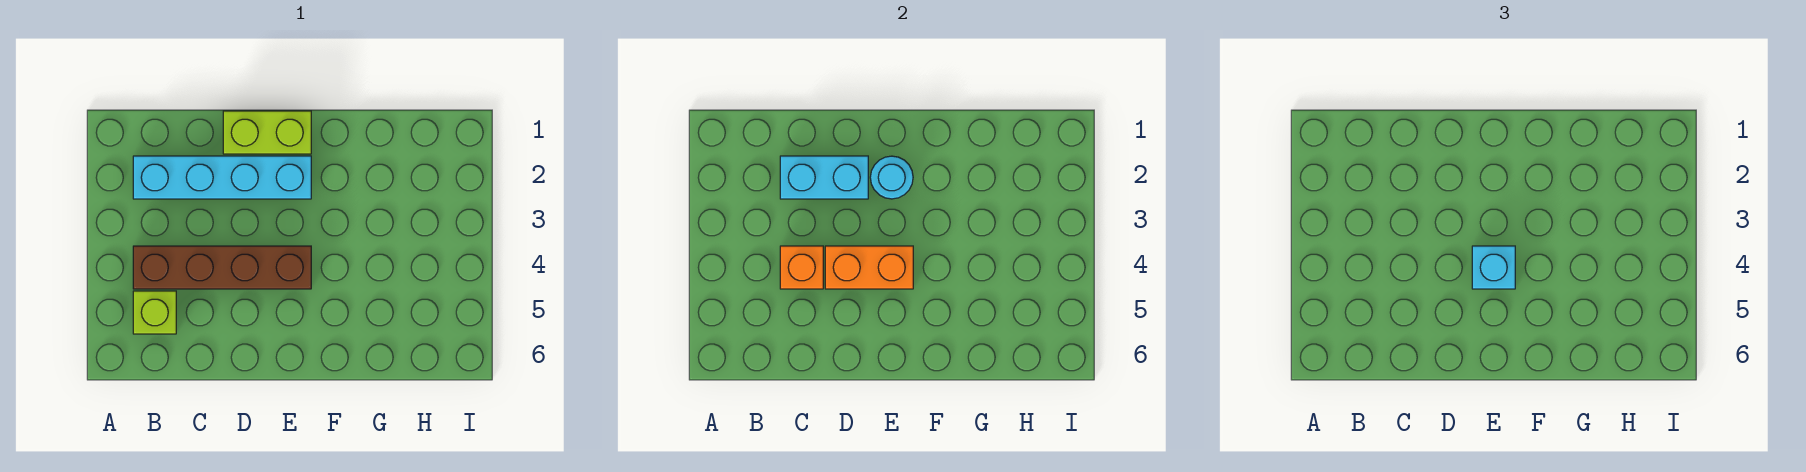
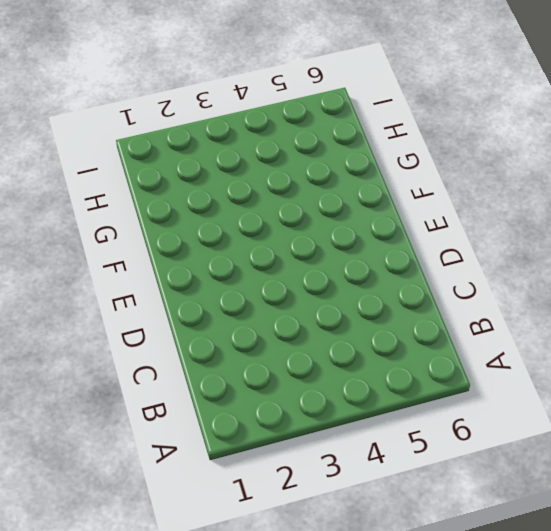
none -> cyan 1x4 brick [133,156,311,199]
none -> brown 1x4 brick [133,246,311,289]

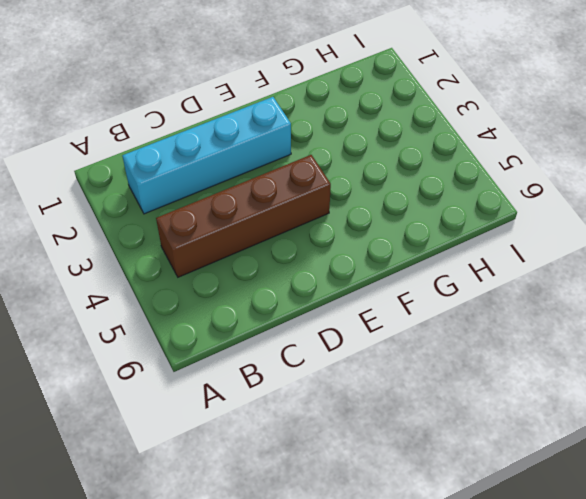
none -> lime 1x1 brick [133,291,176,334]
none -> lime 1x2 brick [223,111,311,154]

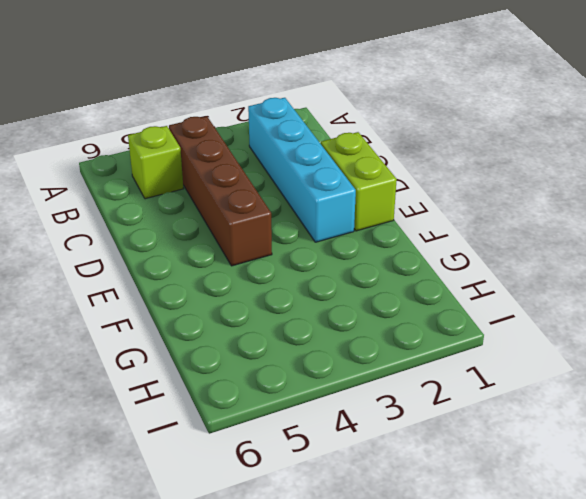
none -> cyan 1x2 brick [780,156,868,199]
none -> orange 1x1 brick [780,246,823,289]

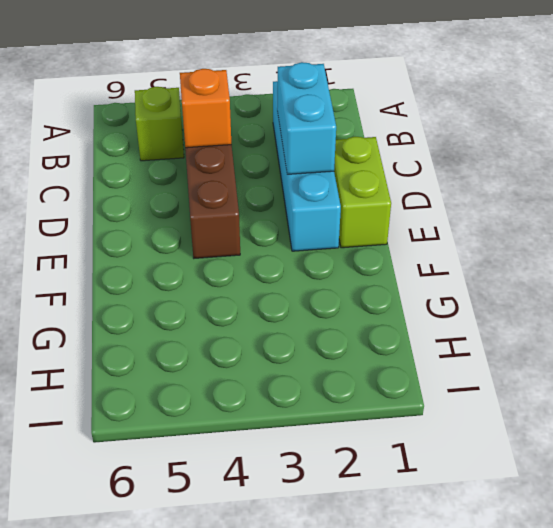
none -> orange 1x2 brick [825,246,913,289]
none -> cyan 1x1 round brick [870,156,913,199]

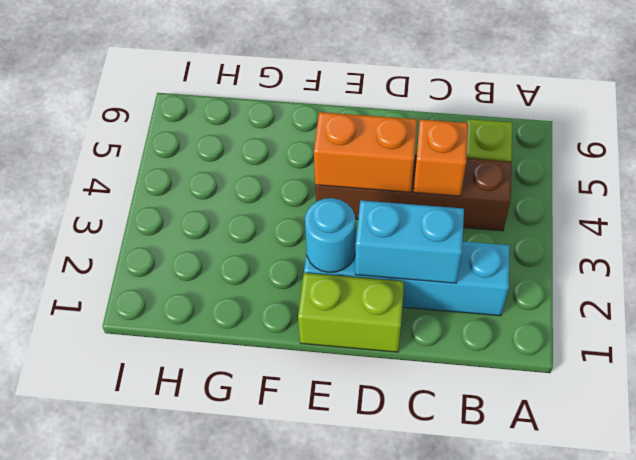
none -> cyan 1x1 brick [1472,246,1515,289]

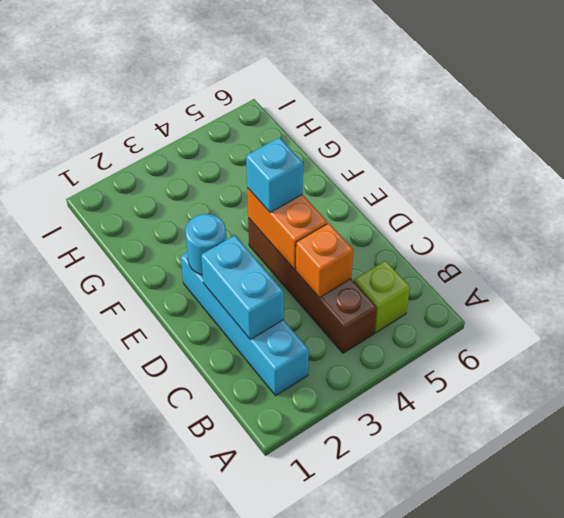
none -> lime 1x2 brick [223,111,311,154]

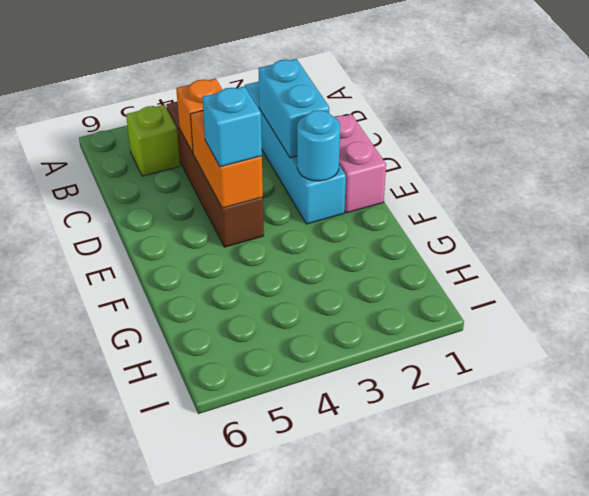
pink 1x2 brick [335,114,386,213] -> lime 1x2 brick [223,111,311,154]

